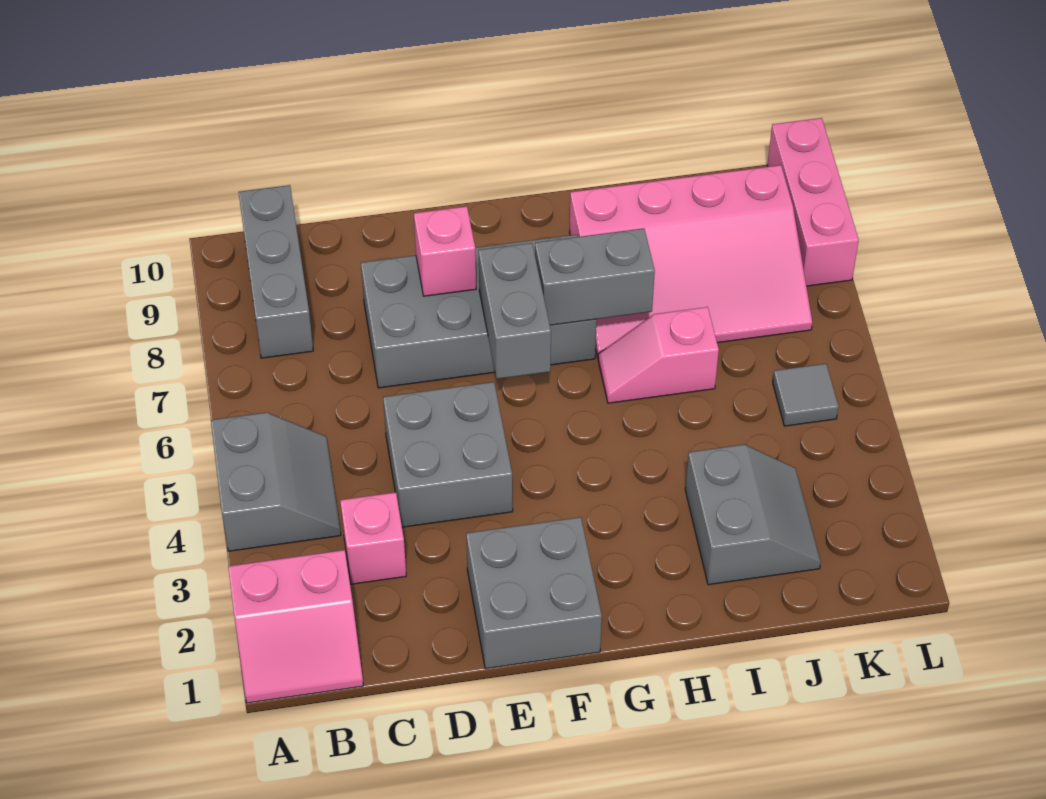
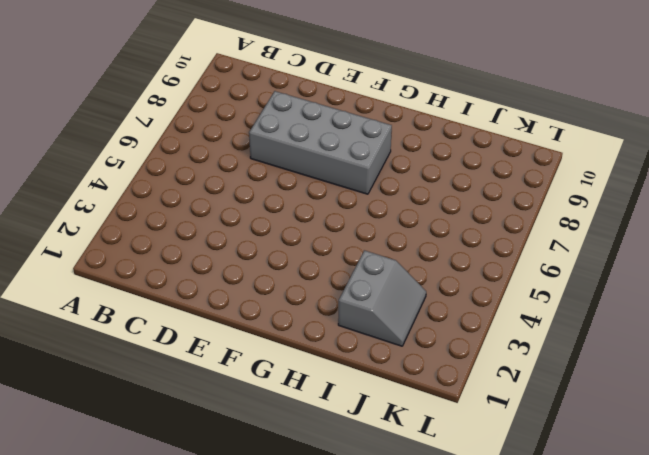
none -> pink 2x2 slope [228,550,363,703]
none -> grey 2x2 slope [211,412,341,551]
none -> grey 1x3 brick [239,185,313,358]

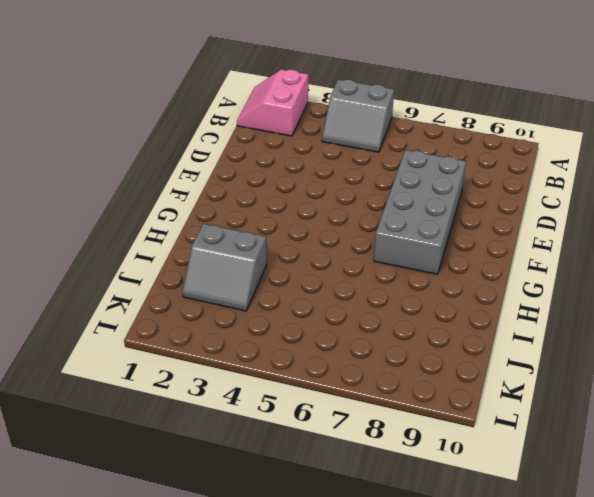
none -> grey 1x3 brick [239,185,313,358]
none -> pink 1x1 brick [340,492,406,584]
none -> grey 2x2 brick [383,382,513,527]

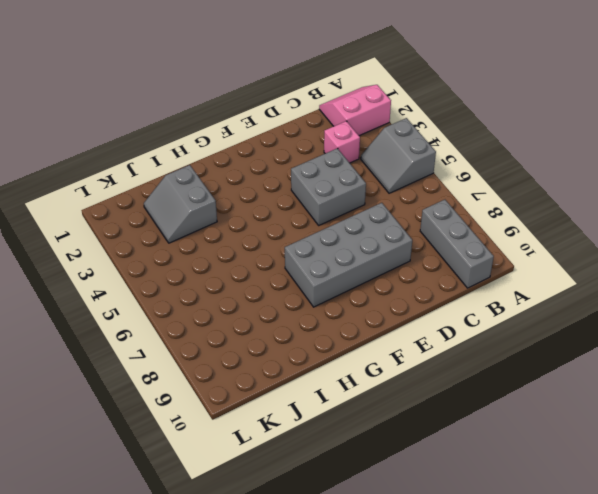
none -> grey 2x2 brick [466,517,602,669]
none -> pink 1x2 slope [598,307,719,403]
none -> pink 3x4 slope [570,165,812,357]

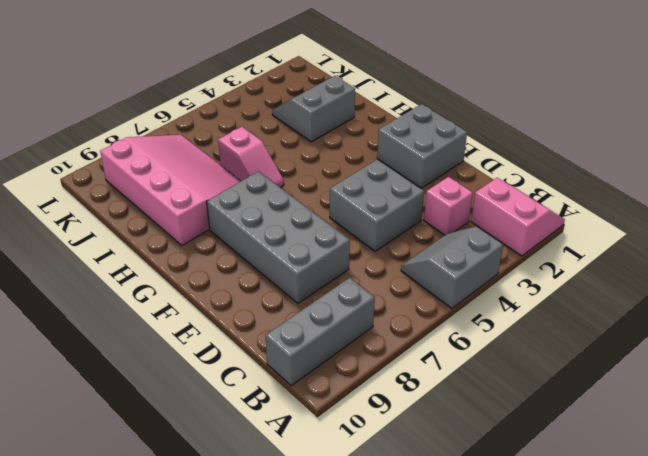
none -> grey 1x1 tile [773,364,839,426]
none -> pink 1x3 brick [767,118,859,286]
none -> pink 1x1 brick [414,206,476,296]

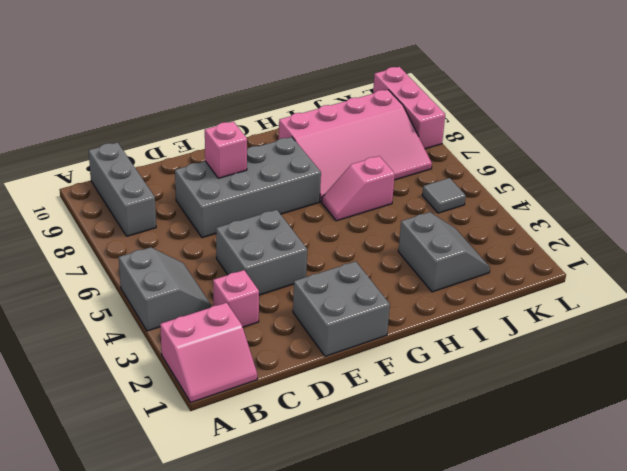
none -> grey 1x2 brick [478,243,551,379]
none -> grey 1x2 brick [535,228,655,325]

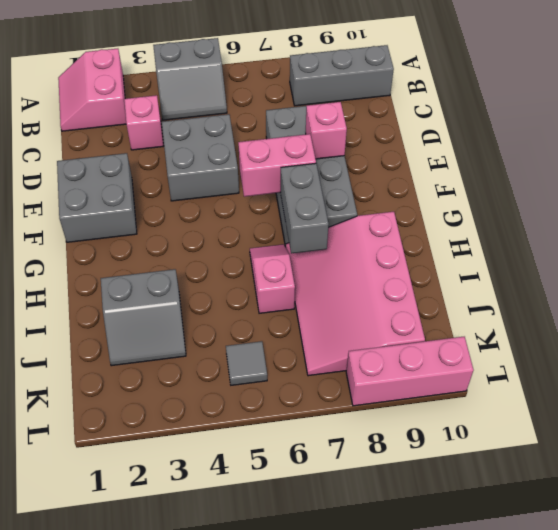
pink 1x2 brick [238,134,316,197] -> grey 1x2 brick [478,243,551,379]

